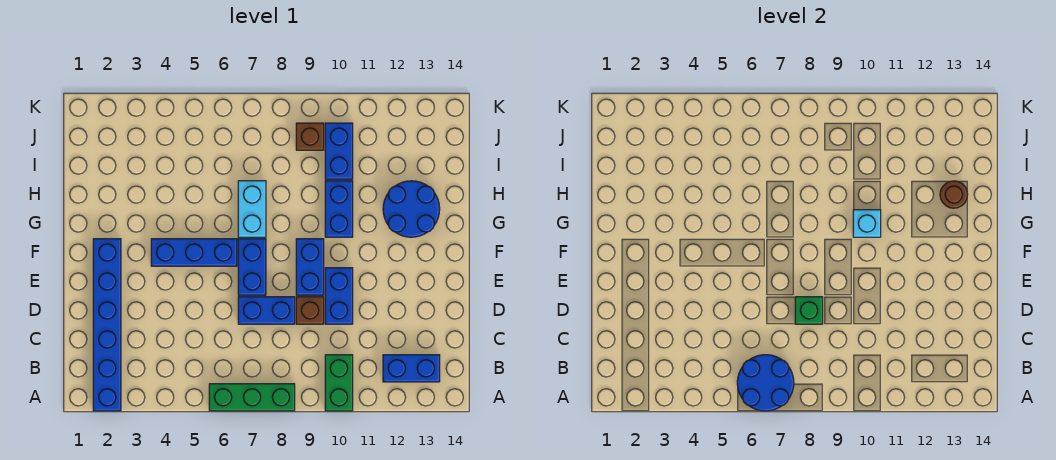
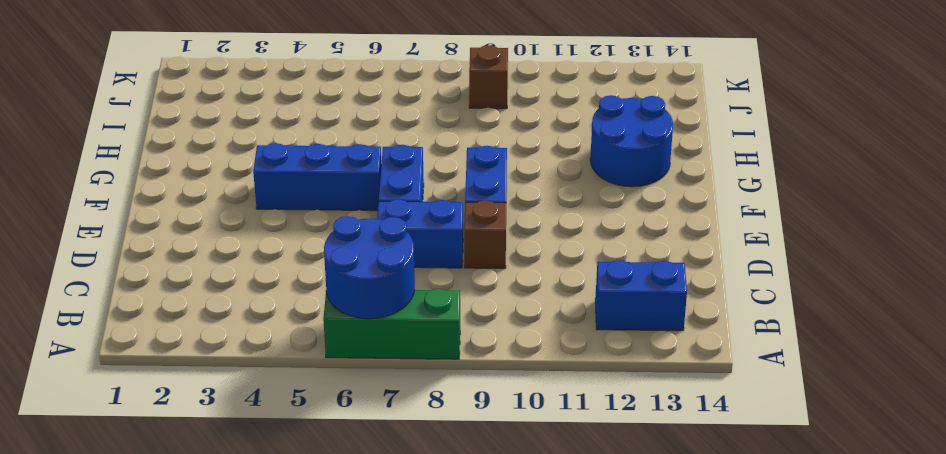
none -> blue 1x6 brick [93,239,121,411]
none -> green 1x2 brick [325,355,353,411]
none -> blue 1x2 brick [325,268,353,324]

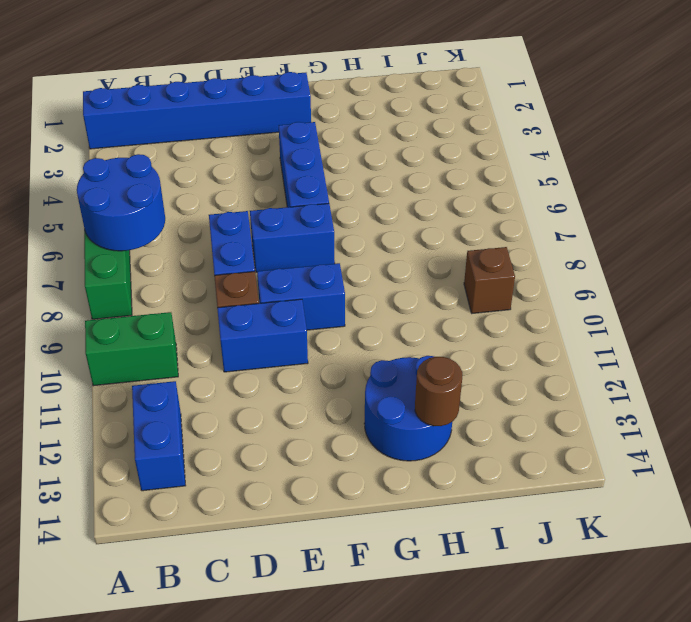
none -> cyan 1x2 brick [238,181,266,237]
none -> blue 1x2 brick [325,181,353,237]
none -> blue 1x2 brick [325,123,353,179]

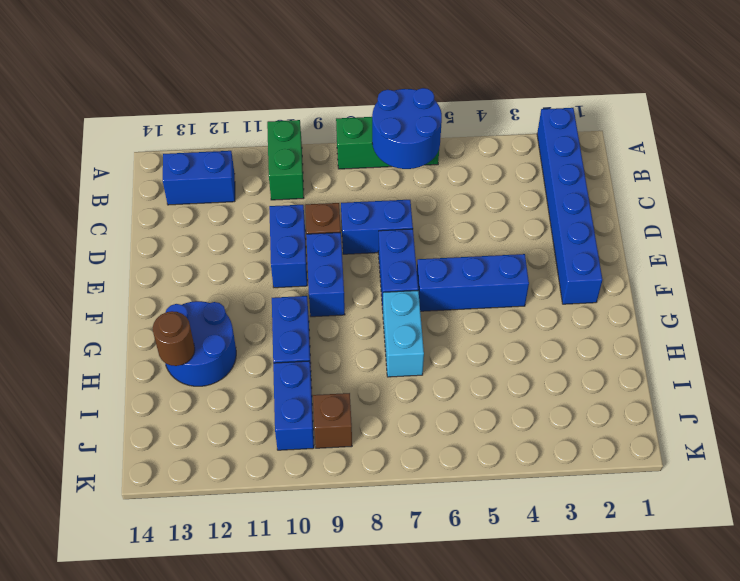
none -> green 1x1 brick [795,297,823,324]
none -> cyan 1x1 brick [853,210,881,237]

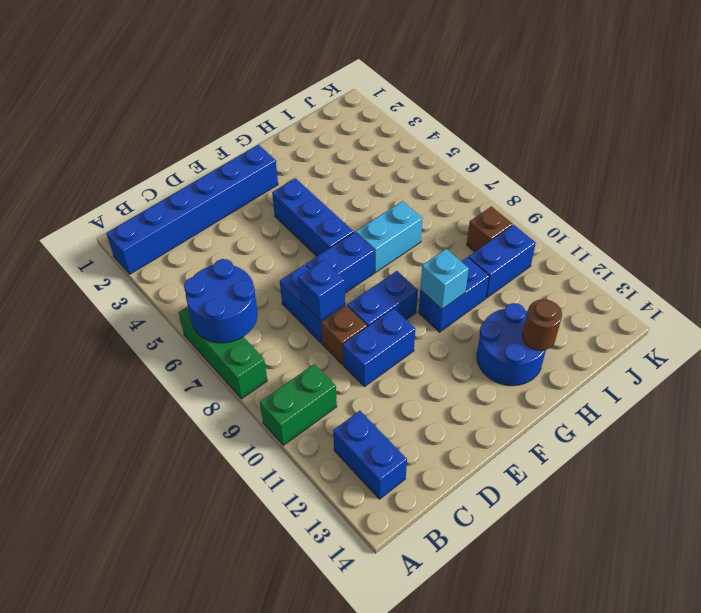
blue 1x1 brick [298,260,345,321] -> green 1x1 brick [795,297,823,324]

